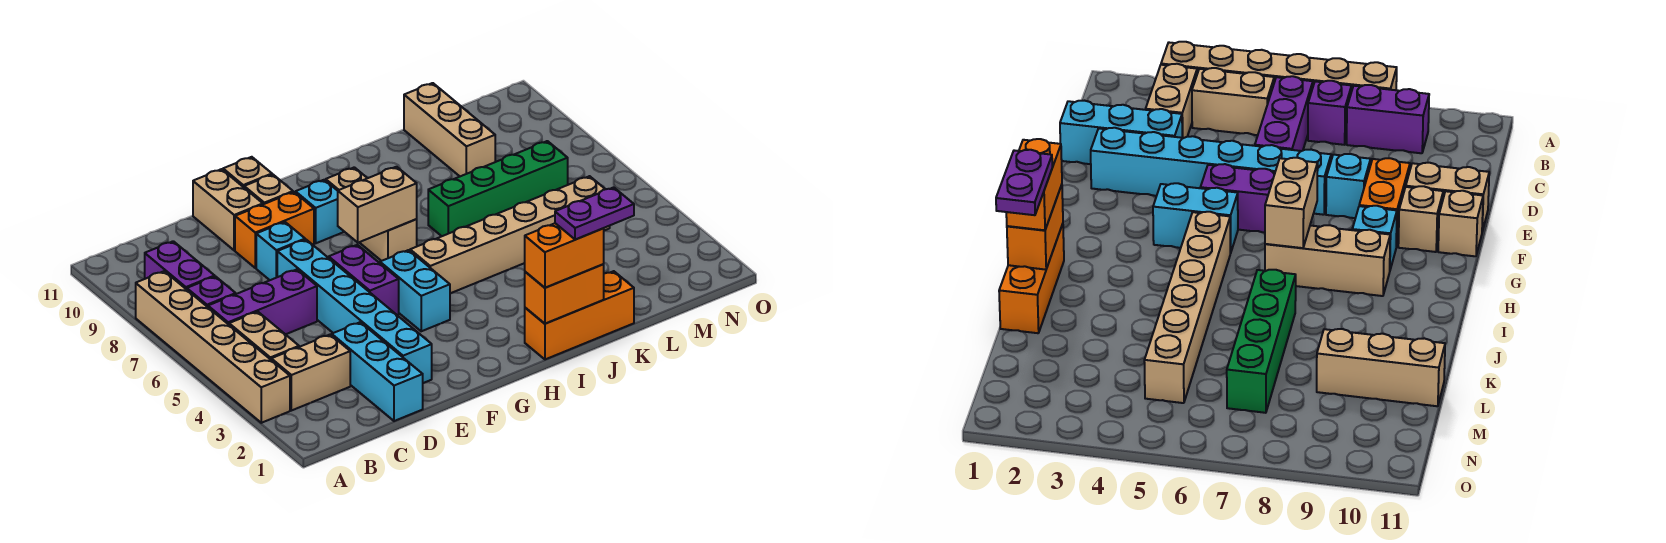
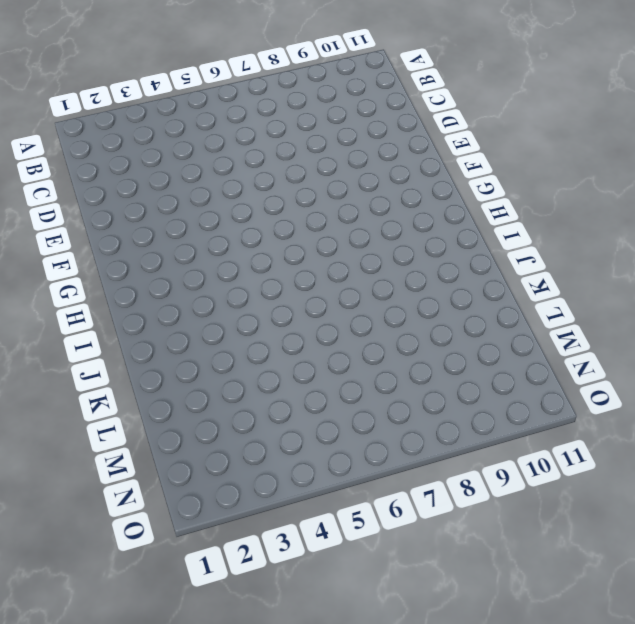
none -> tan 1x6 brick [136,271,290,423]
none -> tan 1x2 brick [271,335,350,411]
none -> tan 1x2 brick [229,312,299,359]

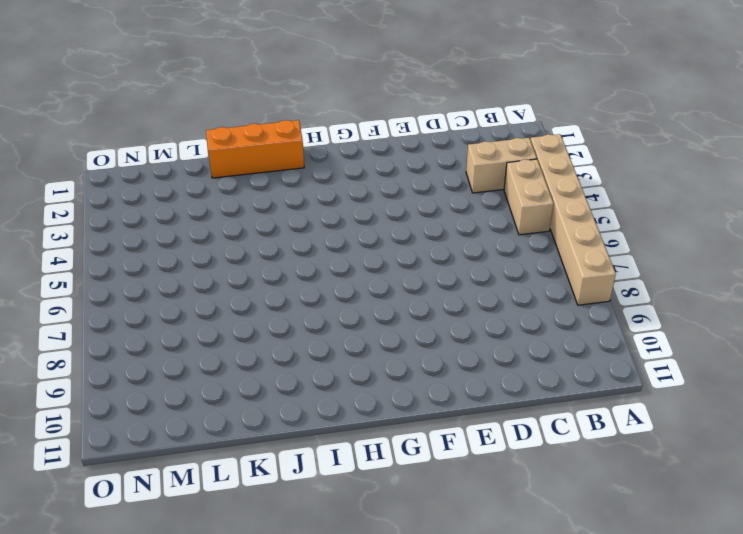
none -> purple 1x3 brick [208,270,317,334]
none -> purple 1x1 brick [187,276,236,307]
none -> purple 1x2 brick [145,241,215,290]

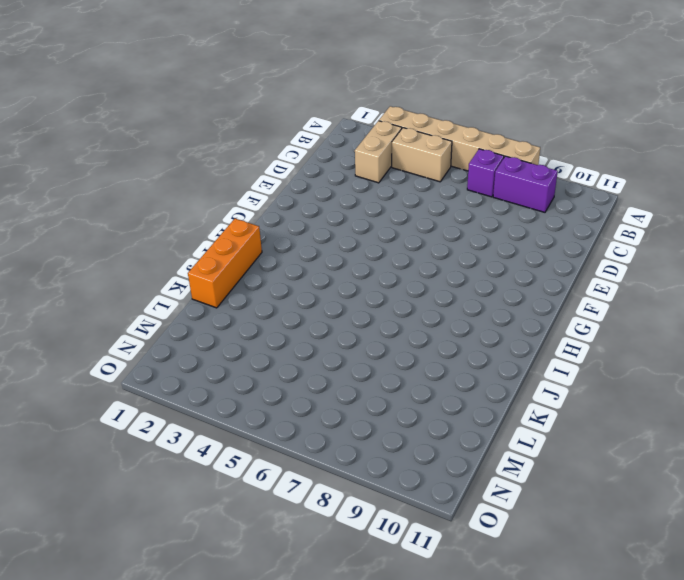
none -> purple 1x3 brick [208,270,317,334]
none -> cyan 1x3 brick [332,322,423,421]
none -> cyan 1x6 brick [277,240,432,383]

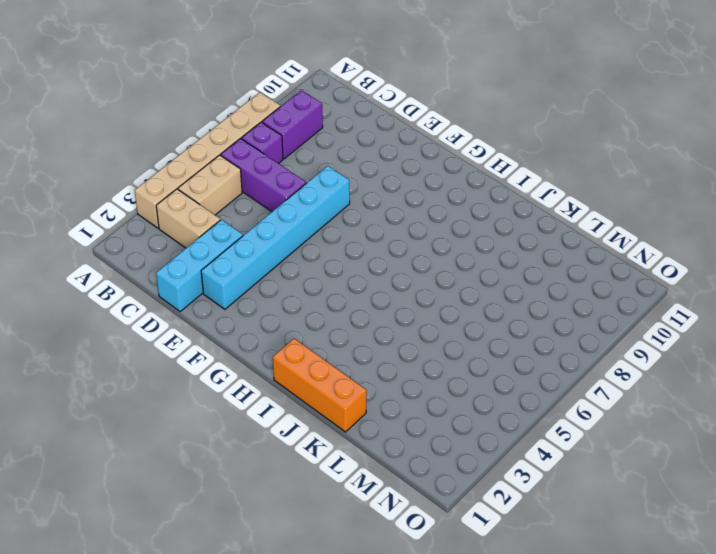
none -> cyan 1x1 brick [256,222,305,280]
none -> orange 1x2 brick [235,192,314,268]
none -> tan 1x2 brick [193,169,263,250]

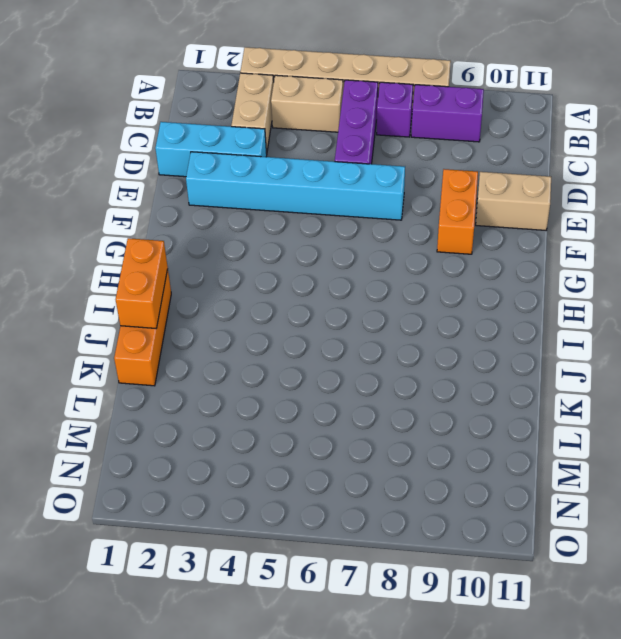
none -> cyan 1x1 brick [256,222,305,280]
none -> purple 1x2 brick [329,245,399,315]
none -> tan 1x1 brick [244,174,293,204]

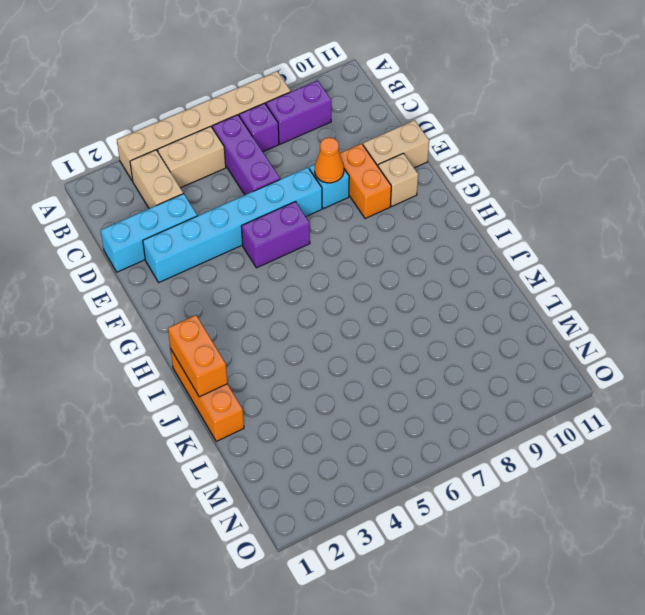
orange 1x1 cone [315,138,344,183] -> none
none -> tan 1x1 brick [223,157,272,187]
none -> cyan 1x2 brick [380,250,450,331]
none -> cyan 1x1 brick [295,180,344,243]

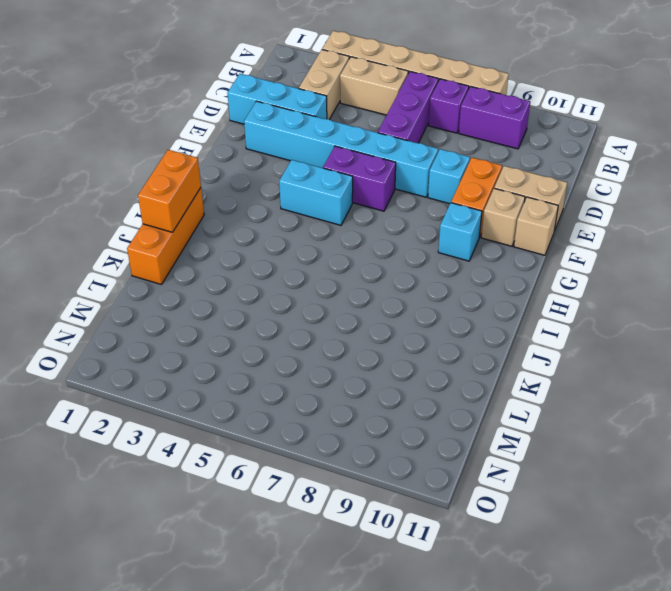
none -> tan 1x6 brick [410,176,610,293]
none -> tan 1x3 brick [326,167,417,261]
none -> green 1x4 brick [428,141,568,236]

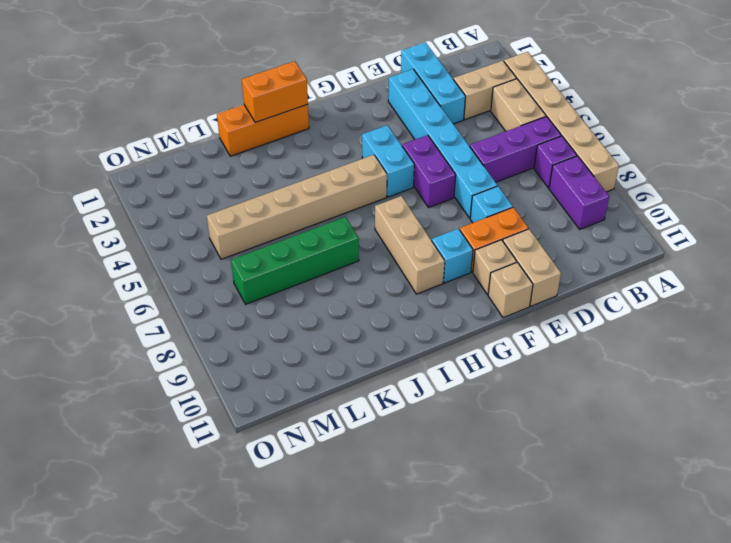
none -> tan 1x3 brick [404,83,495,176]
none -> tan 1x2 brick [338,167,417,243]
none -> orange 1x2 brick [525,223,604,288]

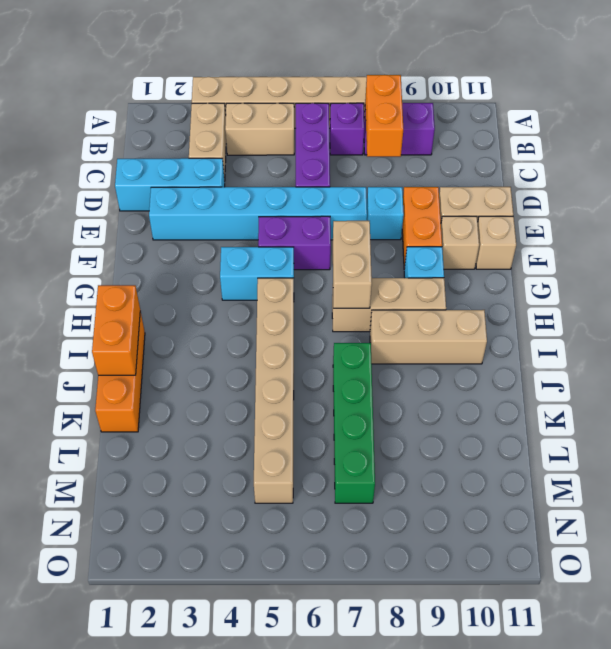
orange 1x2 brick [365,75,403,157] -> orange 1x2 brick moved to [525,223,604,288]
tan 1x3 brick [370,310,487,364] -> tan 1x3 brick moved to [404,83,495,176]
none -> purple 1x2 plate [555,187,634,239]

